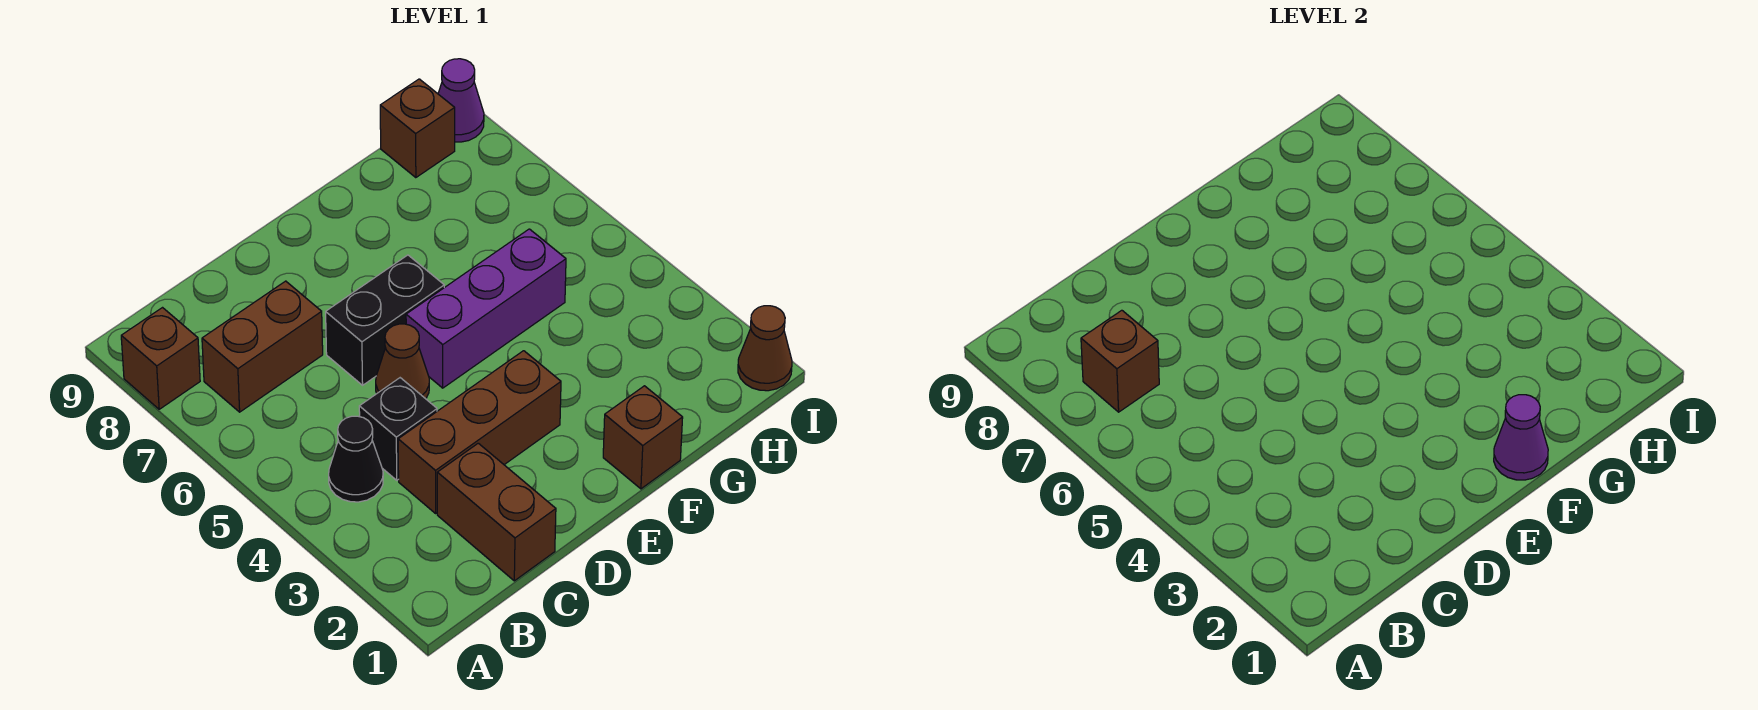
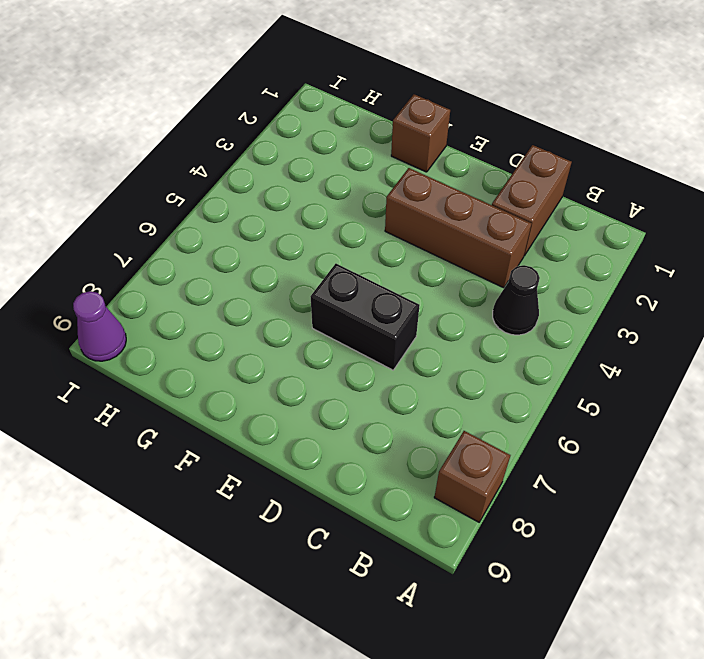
none -> brown 1x2 brick [202,281,323,412]
none -> black 1x1 brick [359,378,437,480]
none -> brown 1x1 cone [376,324,429,399]

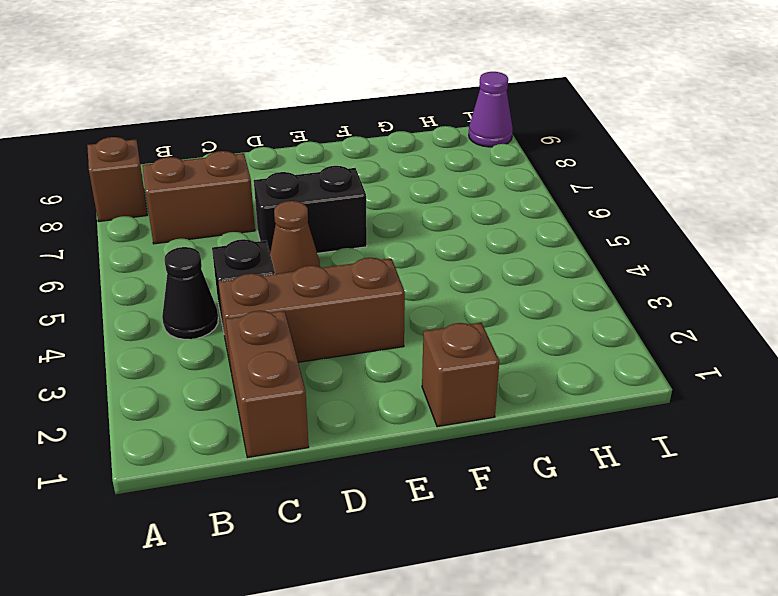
none -> purple 1x3 brick [406,229,566,388]
none -> brown 1x1 brick [380,79,455,178]
none -> brown 1x1 cone [738,306,792,391]

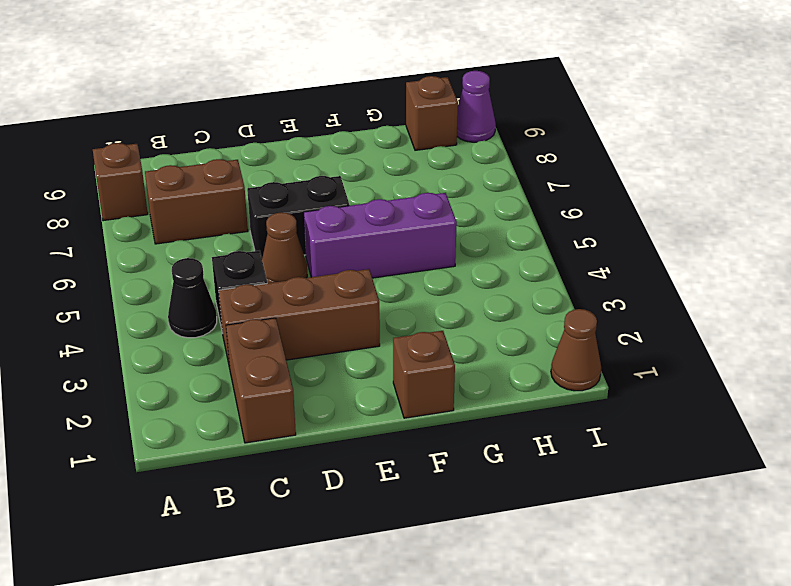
none -> brown 1x1 brick [1081,310,1159,412]
none -> purple 1x1 cone [1494,395,1548,480]

